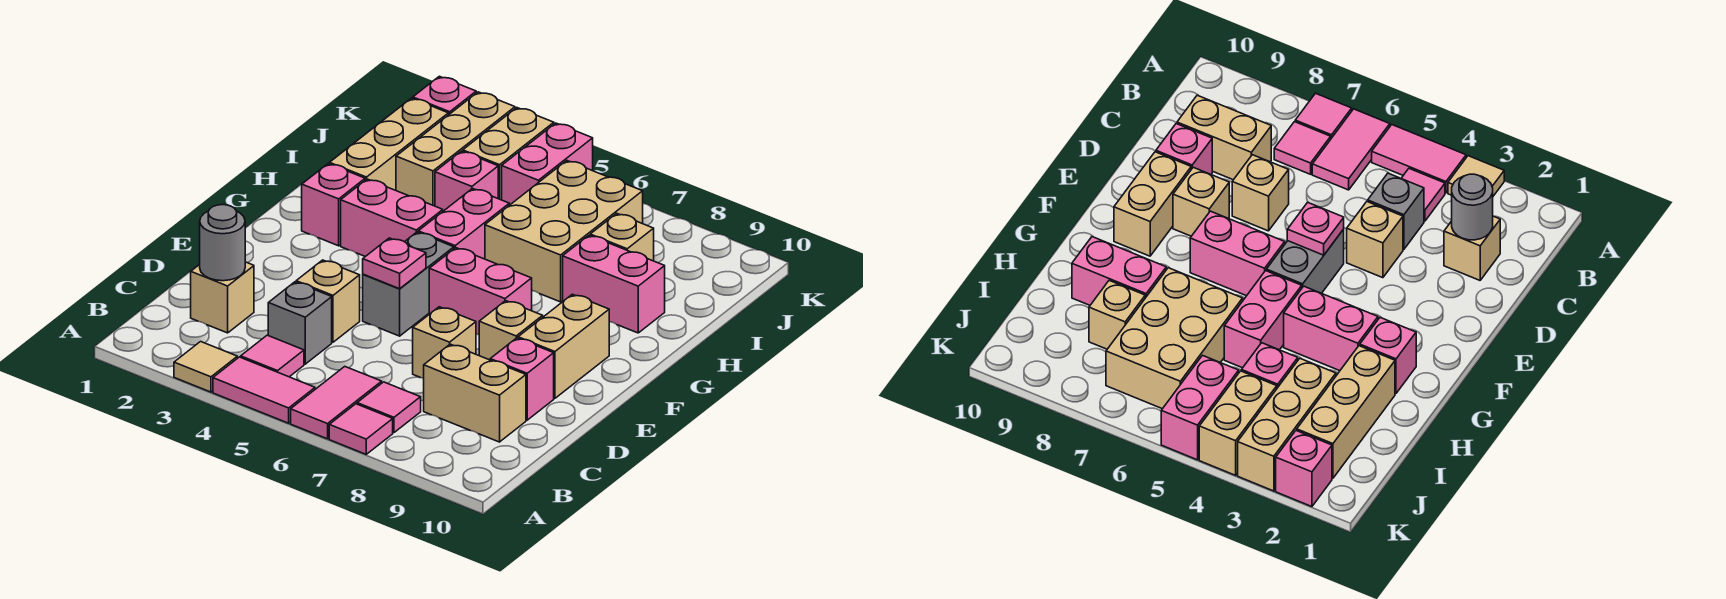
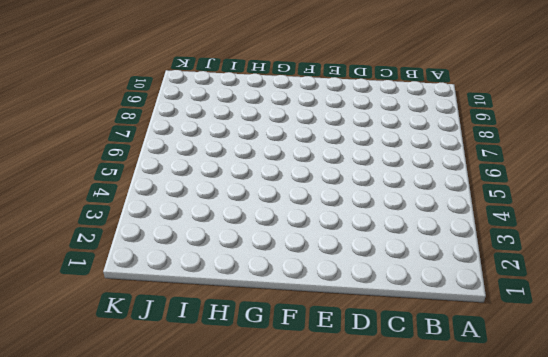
none -> tan 1x1 tile [174,342,237,392]
none -> pink 1x2 tile [213,357,315,423]
none -> pink 1x2 tile [291,367,382,439]
none -> pink 1x1 tile [329,404,393,454]

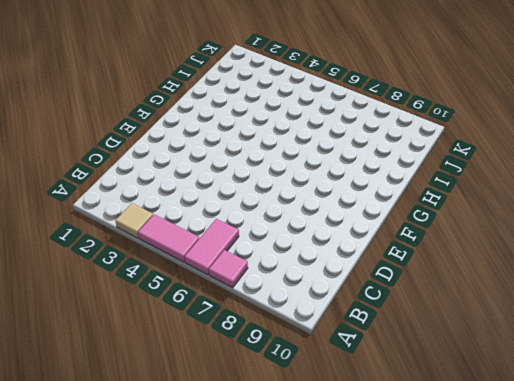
none -> pink 1x1 tile [241,335,304,377]
none -> pink 1x1 tile [357,382,421,433]
none -> tan 1x1 brick [191,262,254,333]
none -> grey 1x1 brick [268,282,332,364]

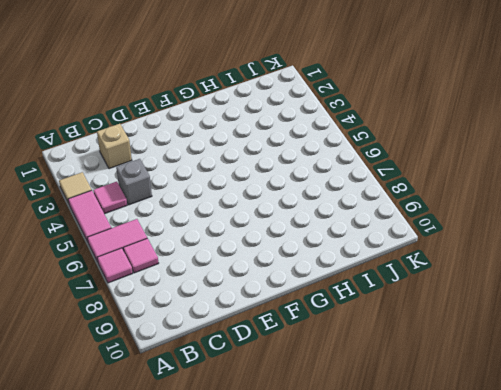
none -> tan 1x2 brick [424,344,526,442]
none -> tan 1x1 brick [296,260,360,342]
none -> tan 1x1 brick [413,307,476,378]
none -> pink 1x1 brick [490,338,554,420]

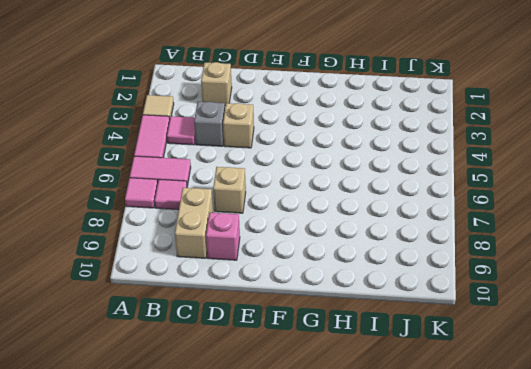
none -> grey 1x2 brick [363,232,454,336]
none -> tan 1x1 brick [479,301,543,360]
none -> tan 1x2 brick [518,294,609,398]
none -> pink 1x2 brick [429,248,532,335]

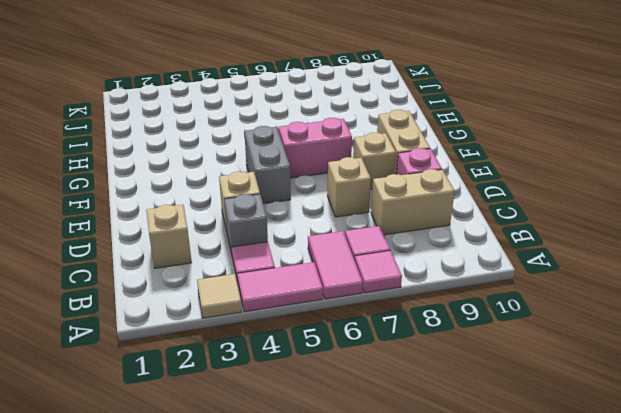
none -> pink 1x1 brick [302,164,365,246]
none -> pink 1x2 brick [341,179,443,257]
none -> pink 1x2 brick [418,189,509,259]
none -> tan 1x3 brick [330,98,448,190]

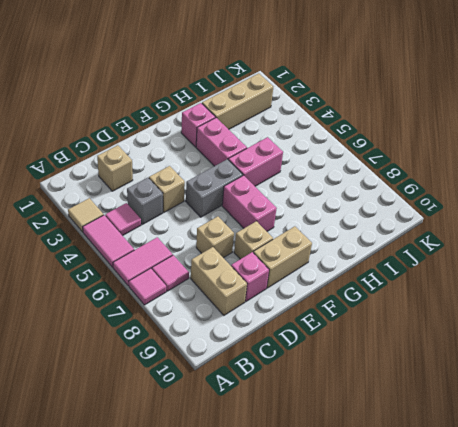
none -> tan 2x3 brick [485,161,643,302]
none -> pink 1x2 brick [563,235,665,333]
none -> tan 1x3 brick [396,92,515,206]
none -> pink 1x1 brick [435,151,498,211]

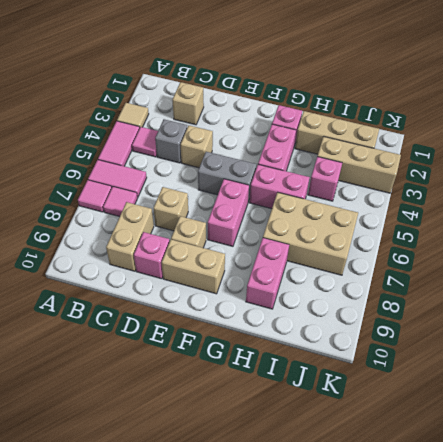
none -> tan 1x1 brick [590,213,654,261]
none -> tan 1x2 brick [463,108,554,200]
none -> pink 1x2 brick [502,123,593,205]
none -> pink 1x1 brick [413,76,476,115]

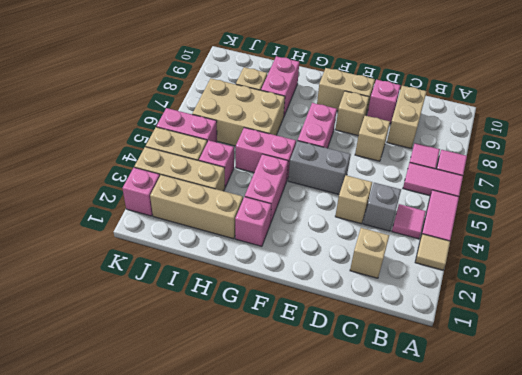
none -> grey 1x1 round brick [199,205,245,281]
none -> pink 1x1 plate [363,238,426,289]

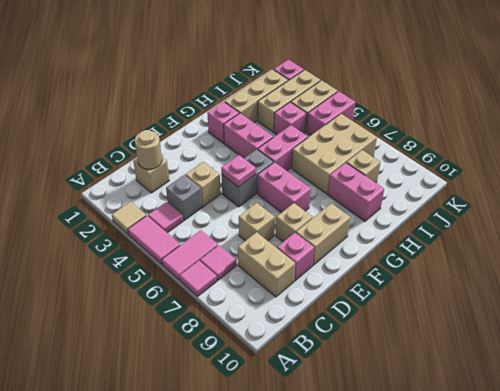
tan 1x1 round brick [135,130,162,169] -> grey 1x1 round brick [199,205,245,281]

